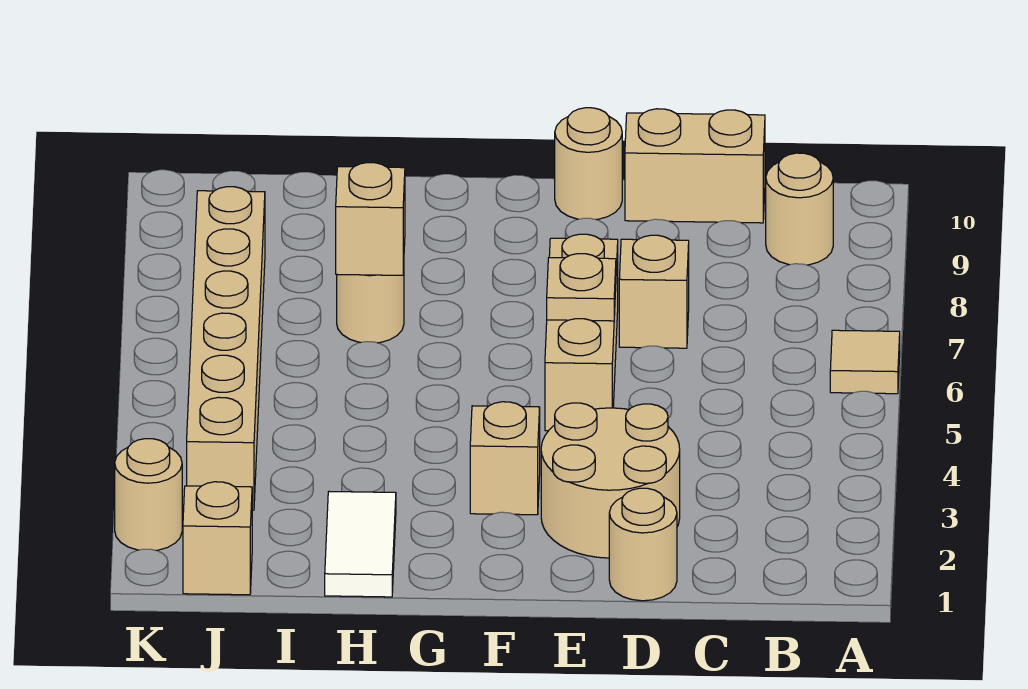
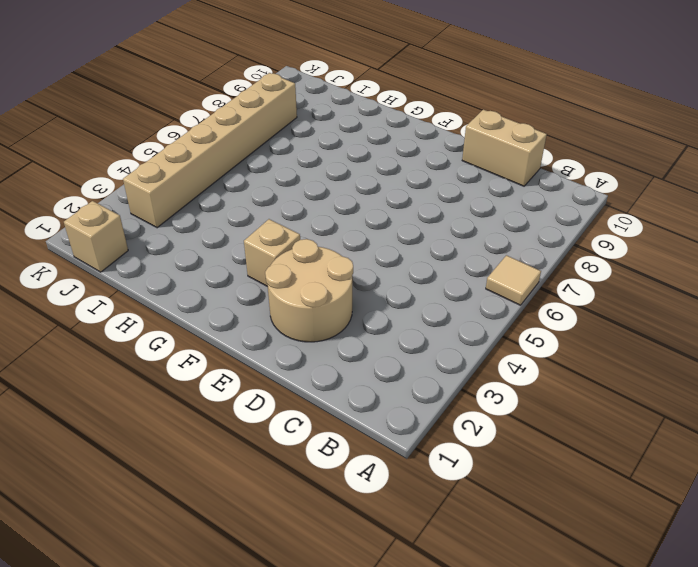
none -> tan 1x1 round brick [766,153,833,265]
none -> tan 1x1 round brick [609,488,677,601]
none -> tan 1x1 brick [619,235,689,348]

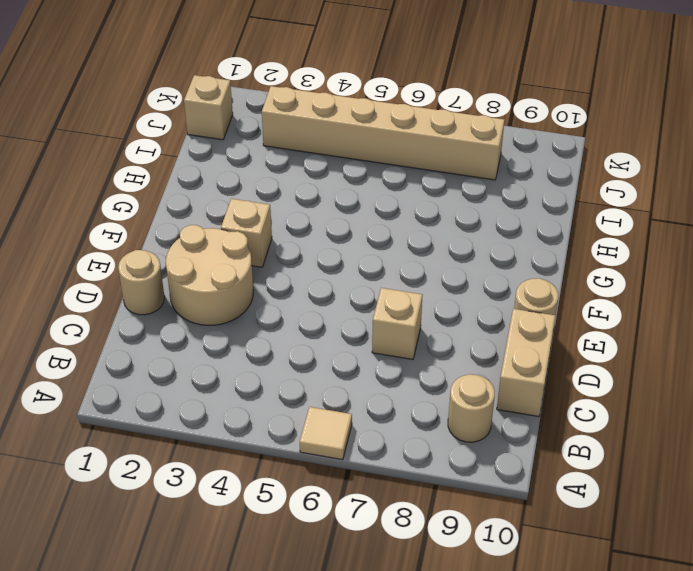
none -> tan 1x3 brick [545,234,618,431]
none -> white 1x2 tile [325,492,396,597]
none -> tan 1x1 round brick [337,268,404,343]

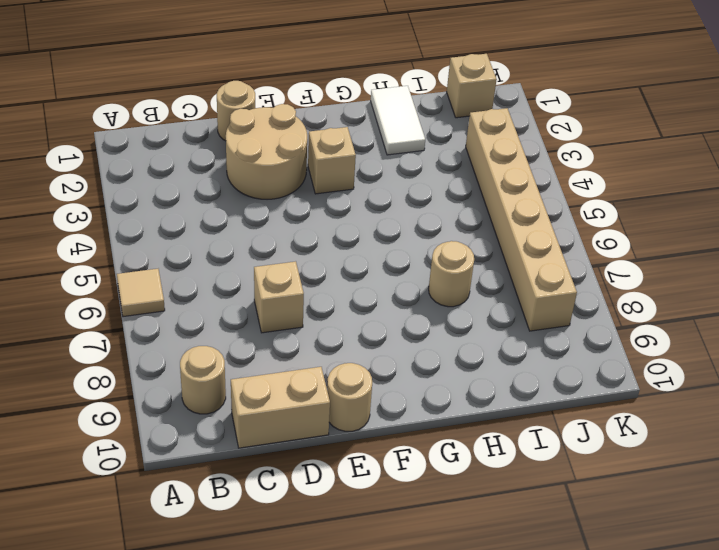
none -> tan 1x3 brick [545,234,618,431]
none -> tan 1x1 round brick [115,439,182,550]
none -> tan 1x1 plate [547,254,616,321]

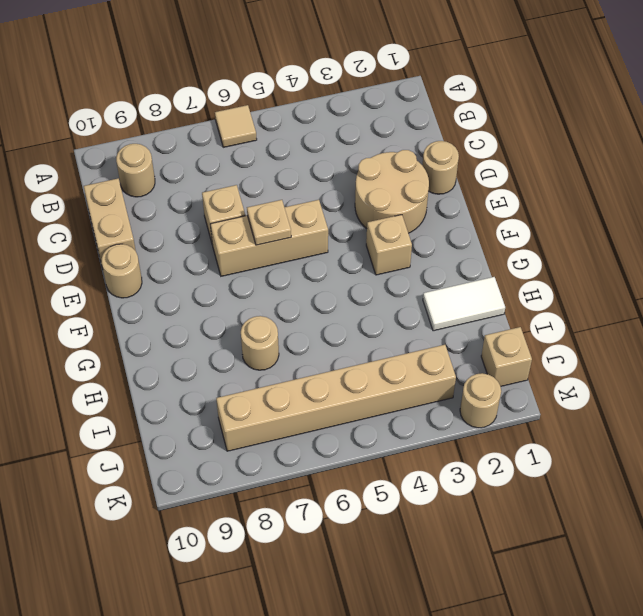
none -> tan 1x1 brick [336,163,405,275]

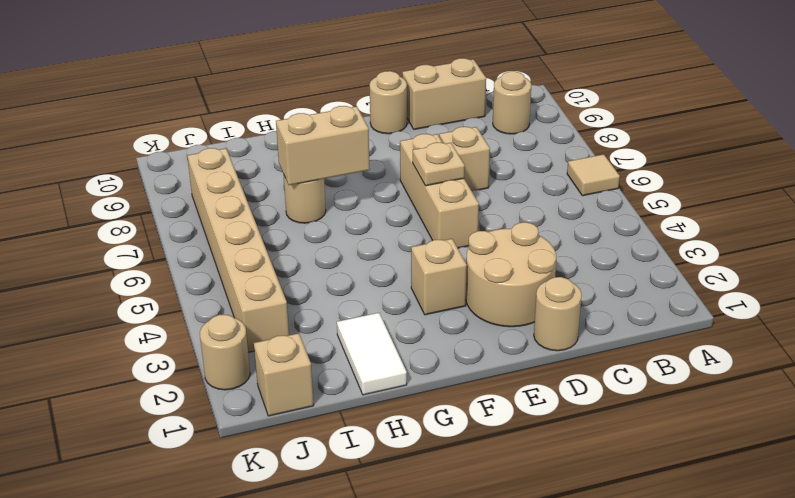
tan 1x2 brick [276,106,370,185] -> tan 1x1 brick [336,163,405,275]

